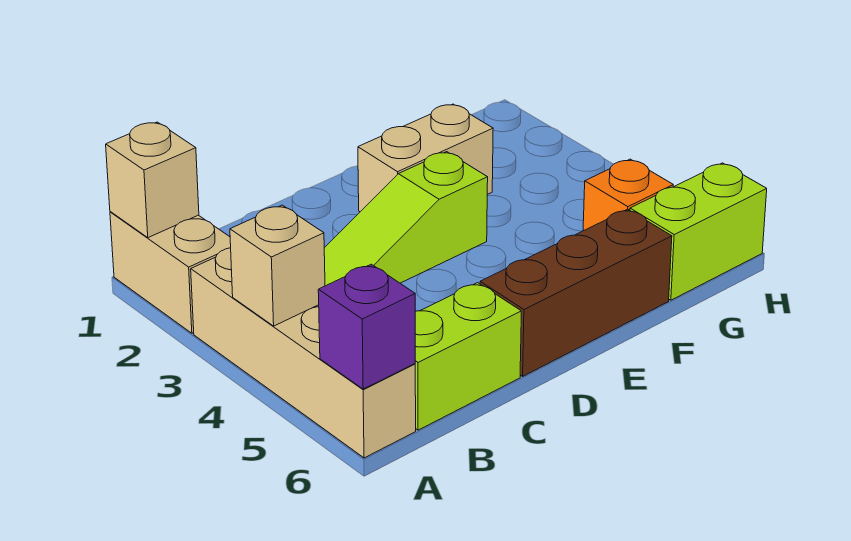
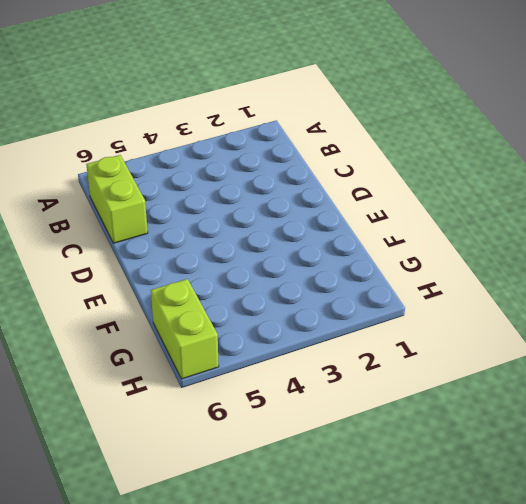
none -> tan 1x2 brick [110,212,231,333]
none -> tan 1x4 brick [191,248,416,458]

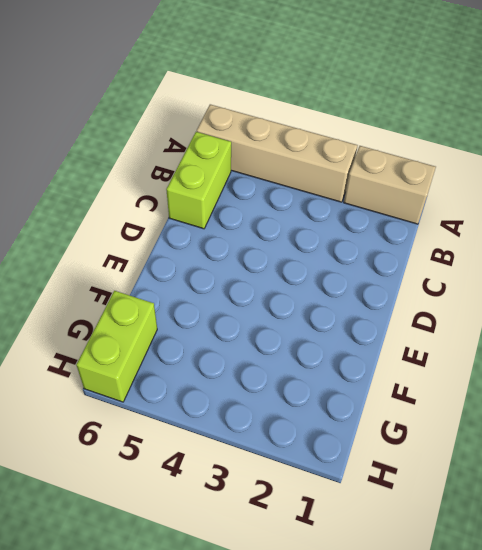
none -> lime 1x3 slope [324,152,488,286]
none -> brown 1x3 brick [480,209,672,376]

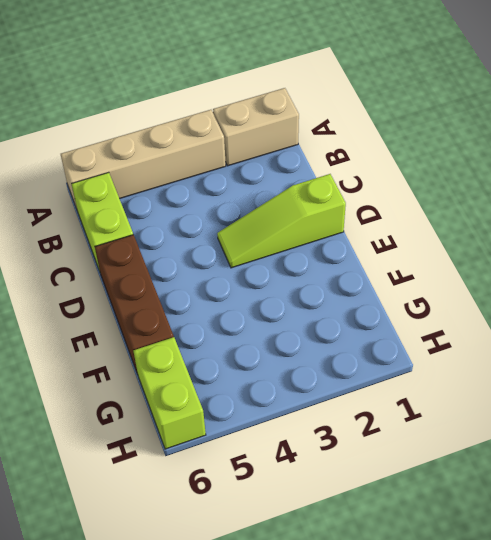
lime 1x3 slope [217,174,346,268] -> lime 1x3 slope turned to [324,152,488,286]
none -> tan 1x2 brick [358,104,493,212]
none -> orange 1x1 brick [583,159,673,231]

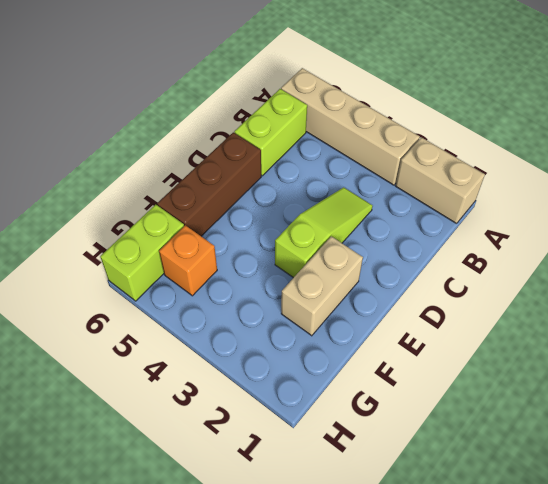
none -> tan 1x1 brick [106,122,199,238]
none -> tan 1x1 brick [230,205,325,326]

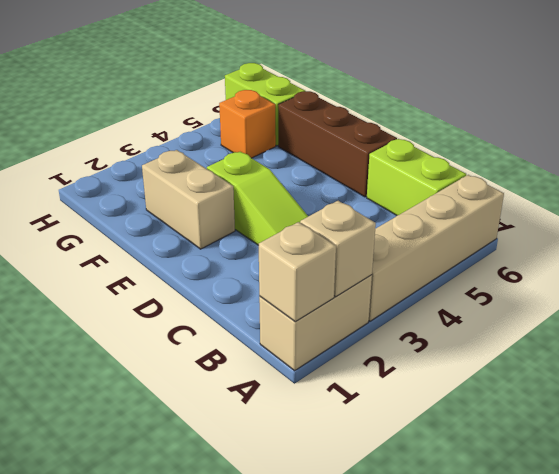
tan 1x1 brick [300,201,376,297] -> tan 1x1 brick moved to [230,205,325,326]
none -> purple 1x1 brick [318,264,415,389]

